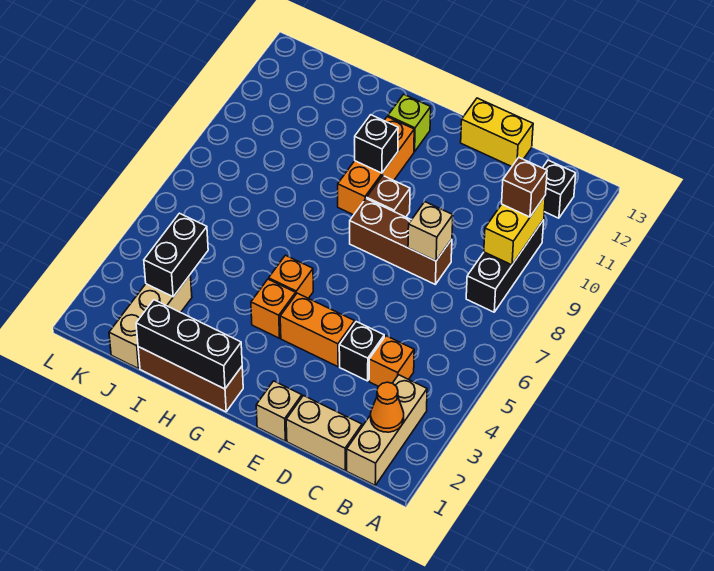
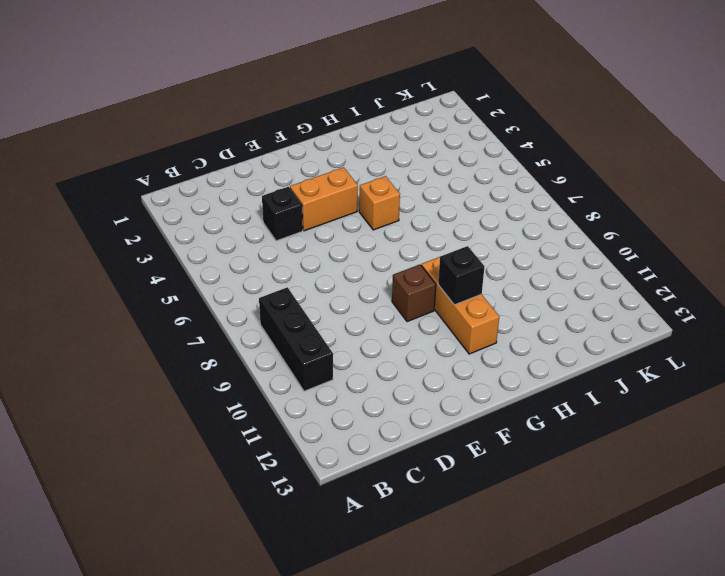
none -> tan 1x3 brick [347,375,427,485]
none -> black 1x1 brick [543,160,576,218]
none -> tan 1x2 brick [286,396,362,470]

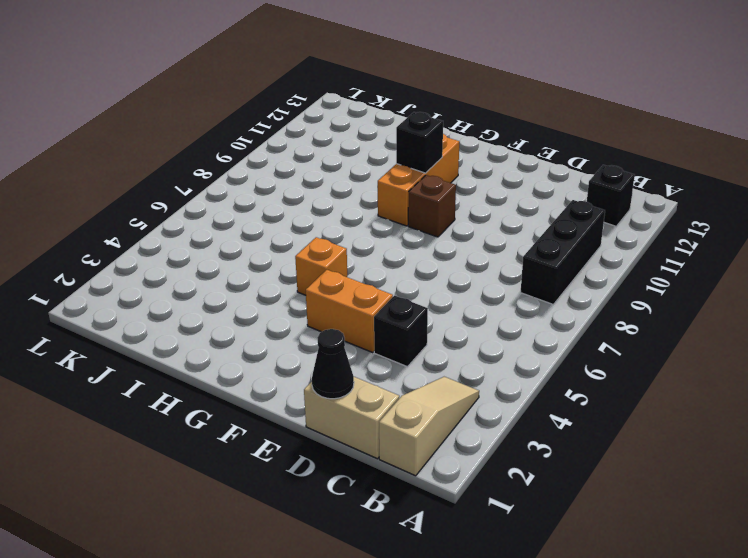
tan 1x3 slope [379,377,479,476] -> tan 1x3 brick [347,375,427,485]
black 1x1 cone [312,329,354,399] -> none
none -> orange 1x1 brick [369,336,414,386]
none -> brown 1x3 brick [350,199,452,284]
none -> yellow 1x2 brick [461,98,533,167]

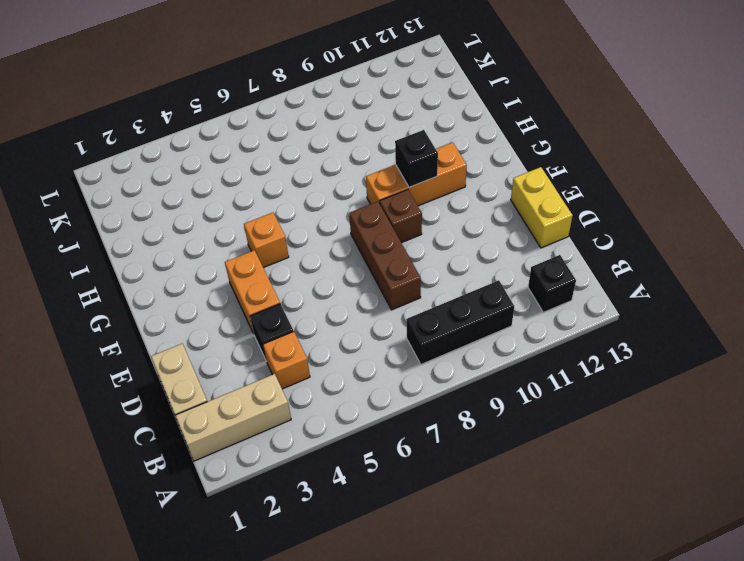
none -> tan 1x1 brick [256,381,302,441]
none -> brown 1x3 brick [138,347,243,412]
none -> orange 1x1 brick [251,279,296,338]

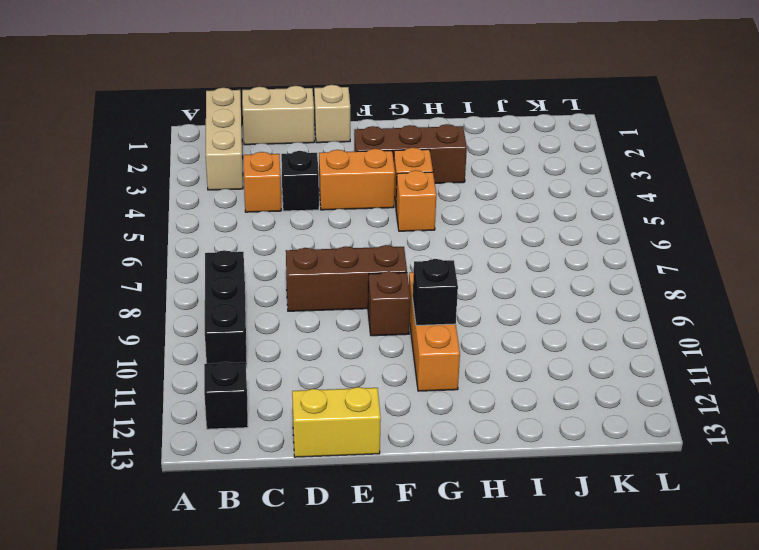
brown 1x3 brick [354,124,467,183] -> brown 1x3 brick moved to [138,347,243,412]
none -> lime 1x1 brick [388,94,431,152]
none -> tan 1x3 brick [109,275,192,369]
none -> orange 1x1 cone [371,382,404,432]

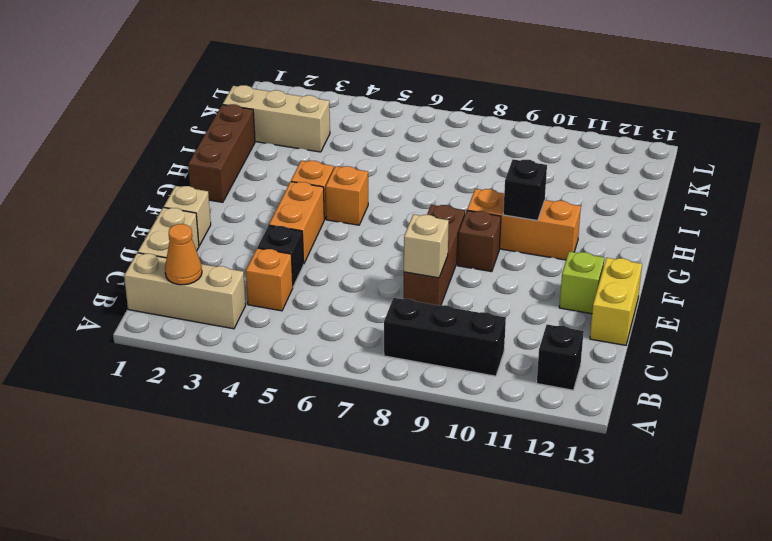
lime 1x1 brick [559,251,604,314] -> lime 1x1 brick moved to [388,94,431,152]
none -> yellow 1x2 brick [484,196,545,265]
none -> black 1x3 brick [136,300,242,389]
none -> black 1x2 brick [144,213,208,297]

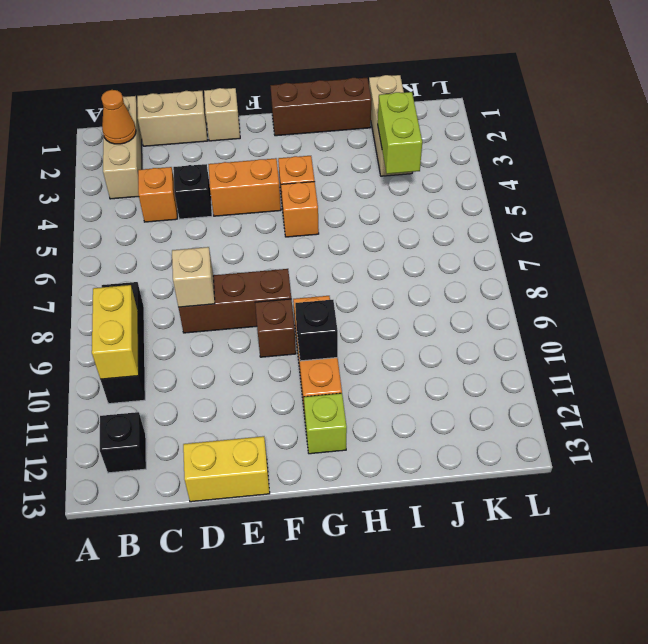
lime 1x2 brick [378,92,422,174] -> black 1x2 brick [144,213,208,297]
none -> black 1x3 brick [136,300,242,389]
none -> brown 1x1 brick [502,158,547,217]

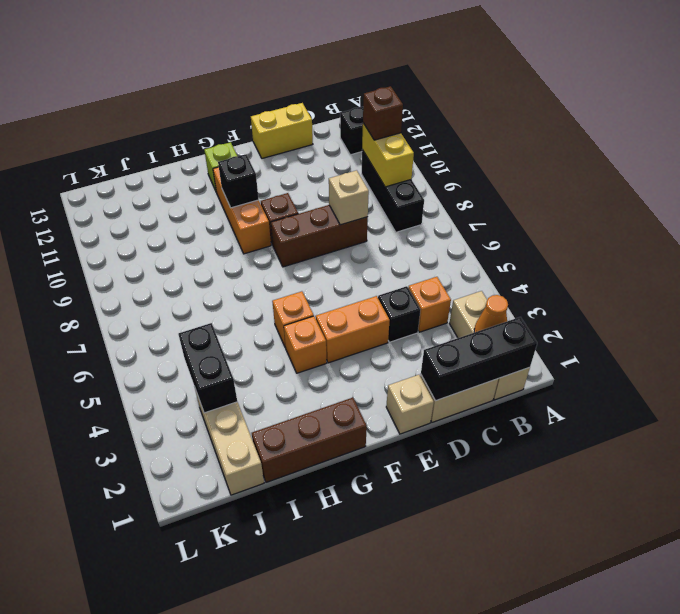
black 1x3 brick [421,317,537,401] -> black 1x3 brick moved to [136,300,242,389]

